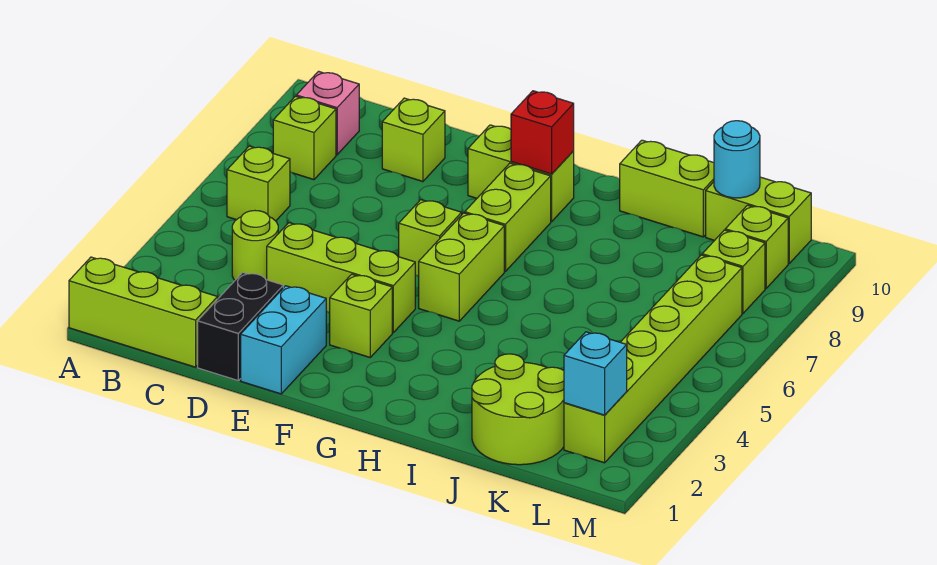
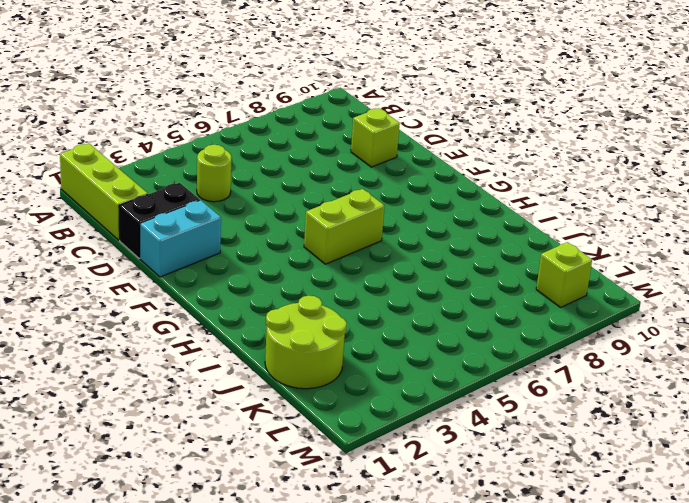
none -> lime 1x1 brick [227,146,290,221]
none -> lime 1x1 brick [273,96,336,180]
none -> pink 1x1 brick [296,71,359,155]

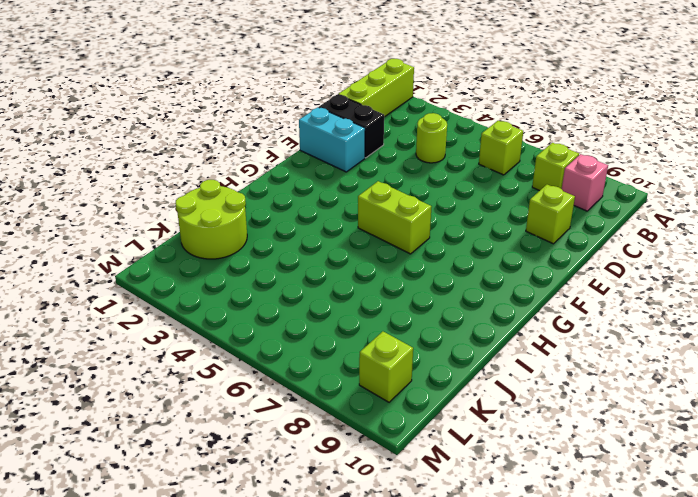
none -> lime 1x3 brick [267,223,415,333]
none -> lime 1x1 brick [330,274,392,357]
none -> lime 1x1 brick [399,200,462,277]

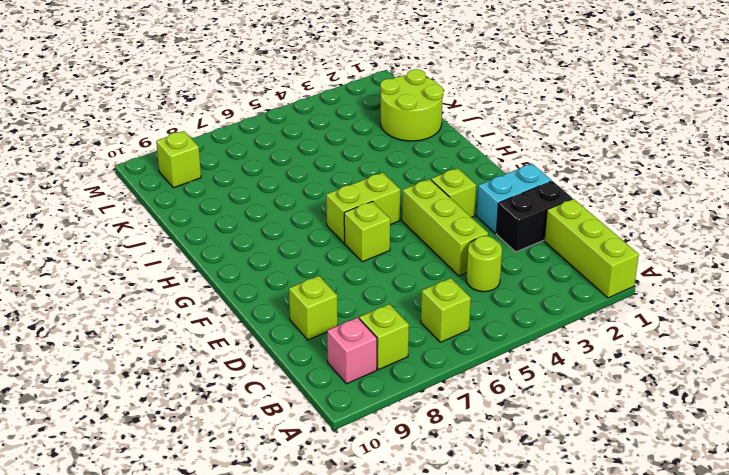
none -> lime 1x2 brick [468,125,574,222]
none -> lime 1x2 brick [465,163,551,271]
none -> lime 1x2 brick [620,140,714,237]

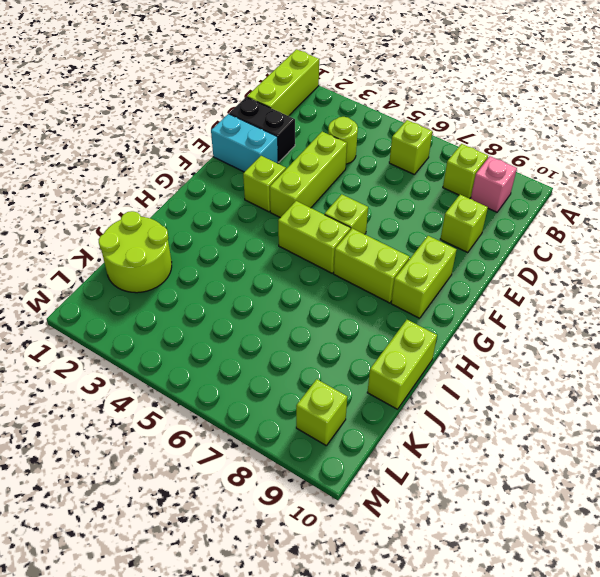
none -> lime 1x2 brick [706,177,811,264]
none -> lime 1x6 brick [564,255,742,463]
none -> lime 1x1 brick [702,230,765,313]

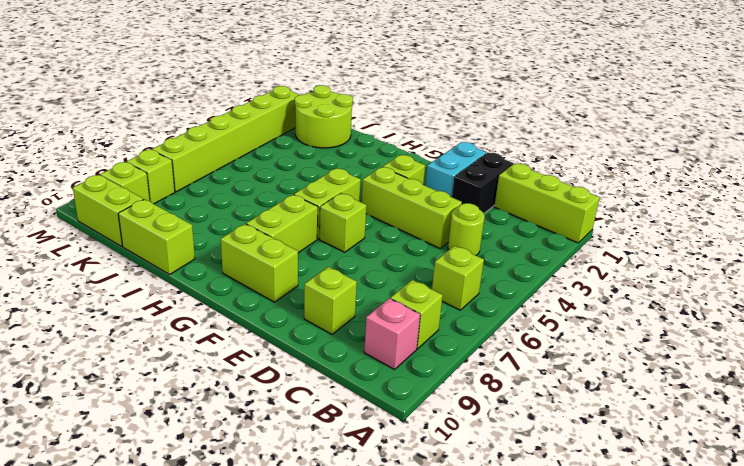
none -> red 1x1 brick [511,91,574,174]
none -> cyan 1x1 round brick [714,121,760,198]
none -> cyan 1x1 brick [564,332,627,415]

